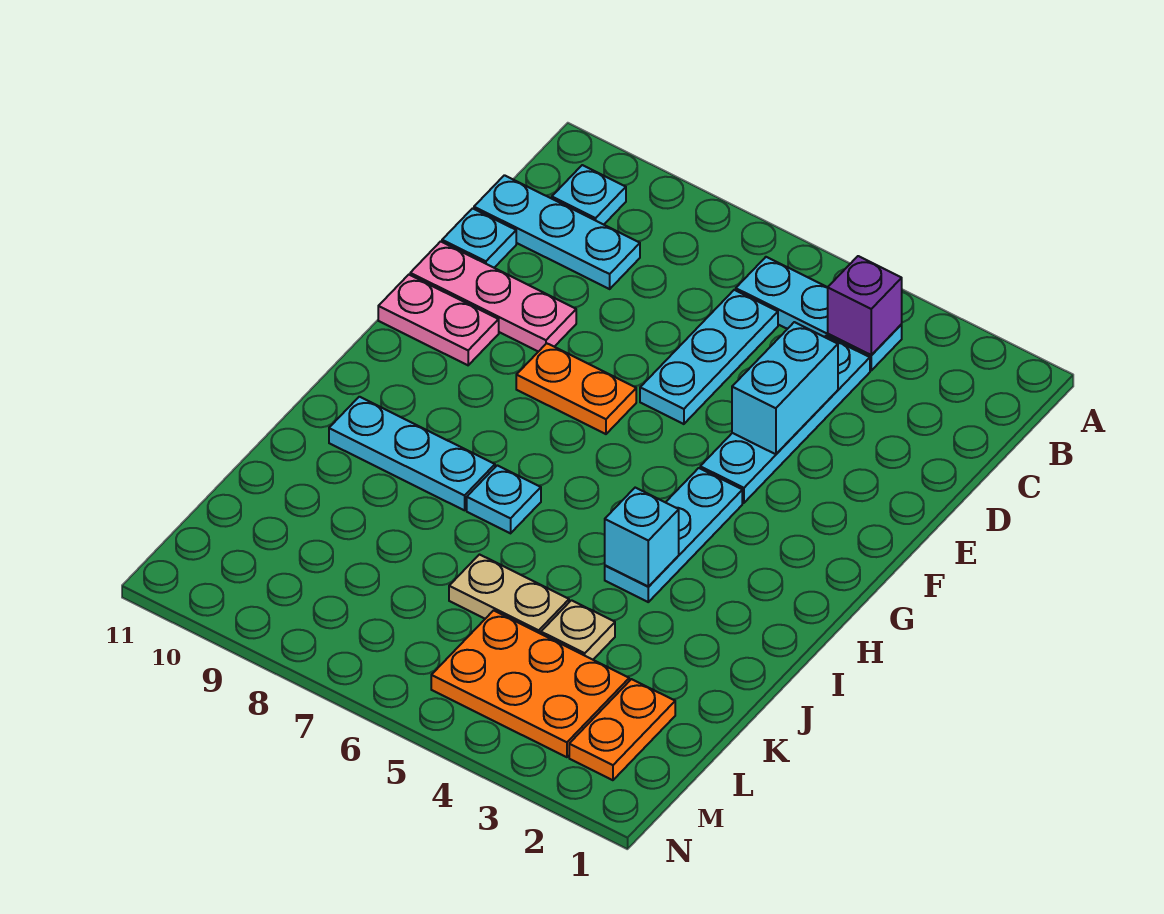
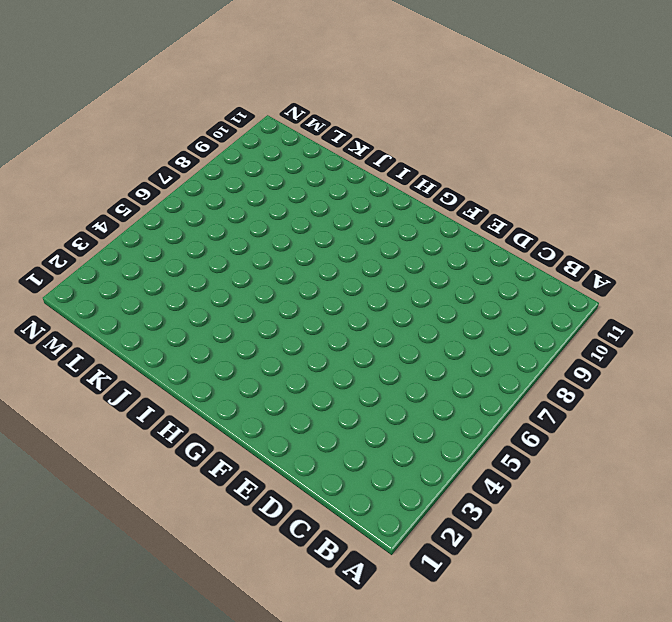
none -> cyan 1x3 plate [736,257,902,370]
none -> cyan 1x1 plate [552,165,626,225]
none -> cyan 1x4 plate [700,336,870,503]

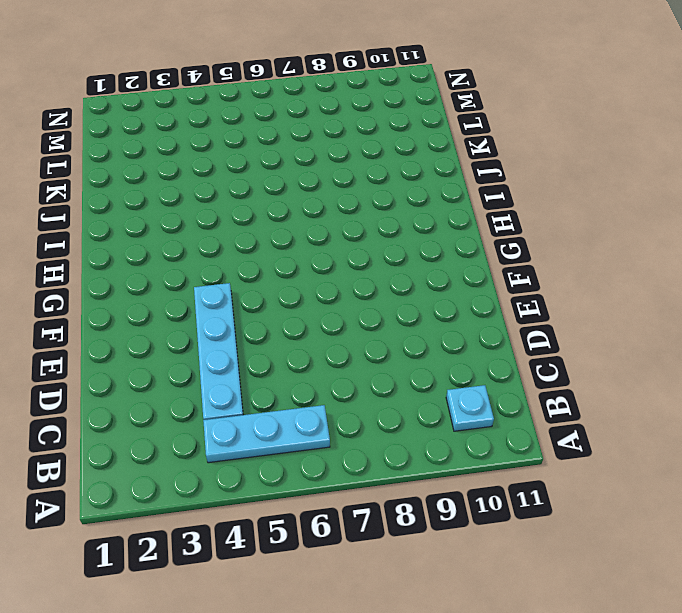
none -> cyan 1x3 plate [640,290,778,424]
none -> cyan 1x3 plate [474,175,640,289]
none -> cyan 1x1 plate [442,208,516,268]

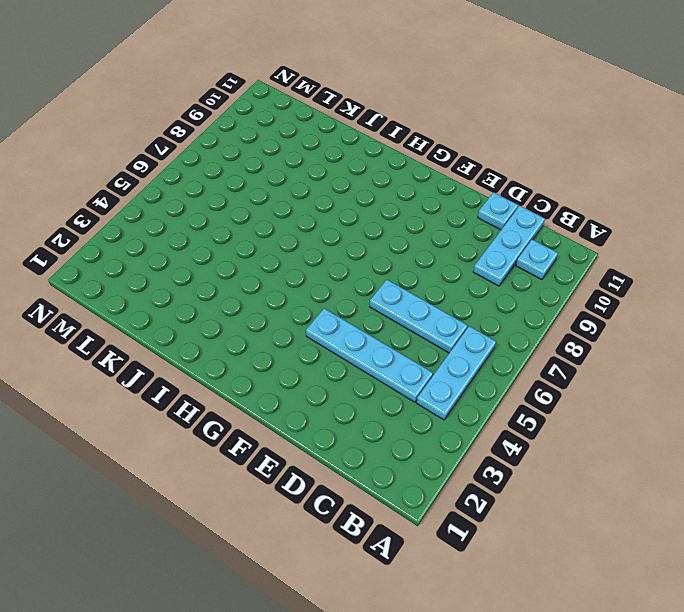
none -> pink 1x3 plate [410,241,576,352]
none -> orange 1x2 plate [516,343,636,434]
none -> pink 1x2 plate [378,275,499,365]

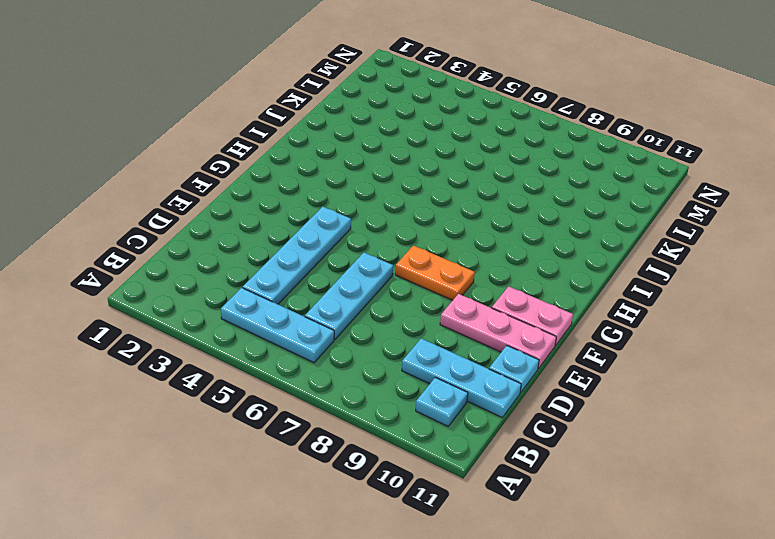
none -> cyan 1x3 plate [605,468,742,602]
none -> cyan 1x1 plate [467,465,541,533]
none -> cyan 1x3 plate [329,397,495,510]

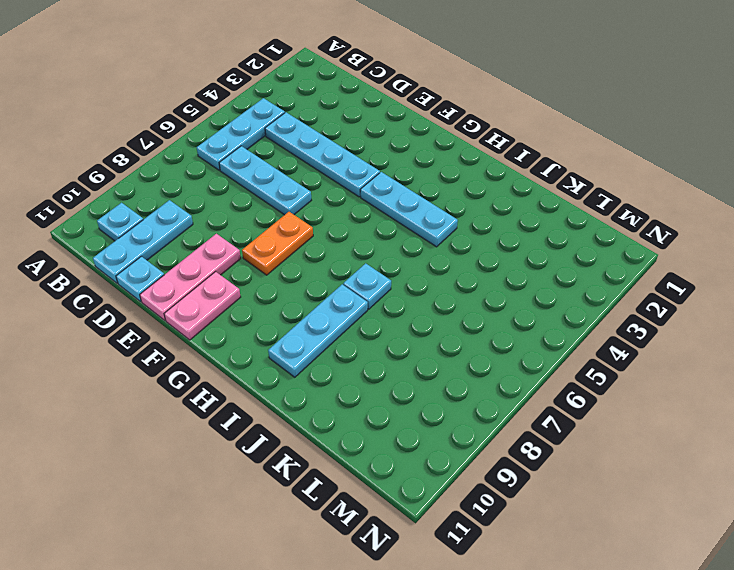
none -> tan 1x1 plate [541,600,615,660]
none -> tan 1x2 plate [449,555,569,634]
none -> orange 1x2 plate [569,679,675,780]

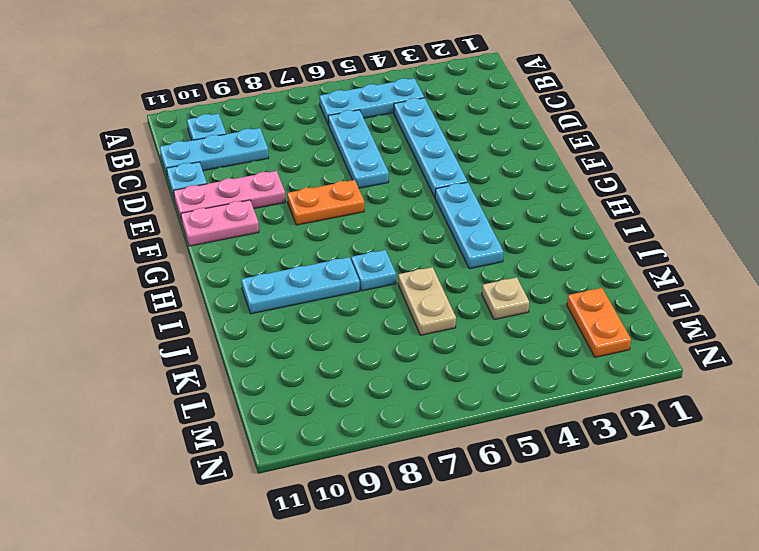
tan 1x2 plate [398,267,456,335] -> tan 1x2 plate turned to [449,555,569,634]
none -> orange 2x3 plate [431,610,629,757]
none -> purple 1x1 brick [828,256,902,355]
none -> cyan 1x2 brick [732,322,838,454]

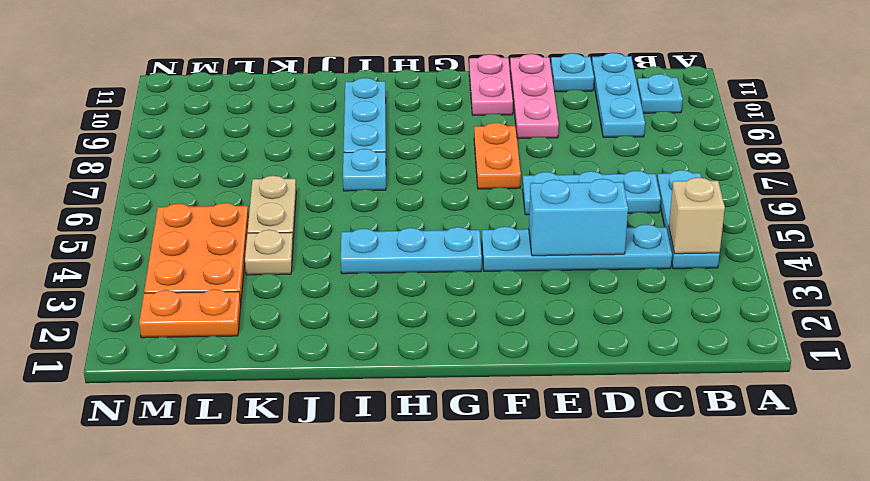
tan 1x1 brick [669,177,725,254] -> purple 1x1 brick [828,256,902,355]
none -> cyan 1x1 brick [605,488,679,586]

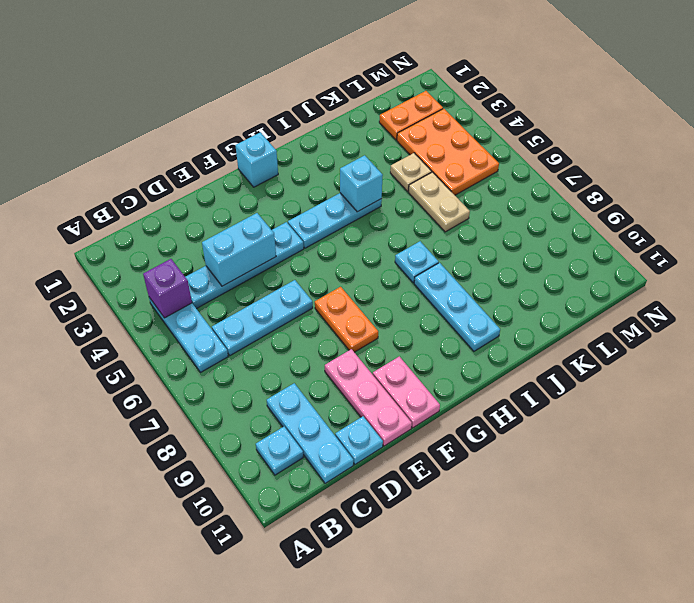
cyan 1x1 brick [235,132,278,187] -> none

